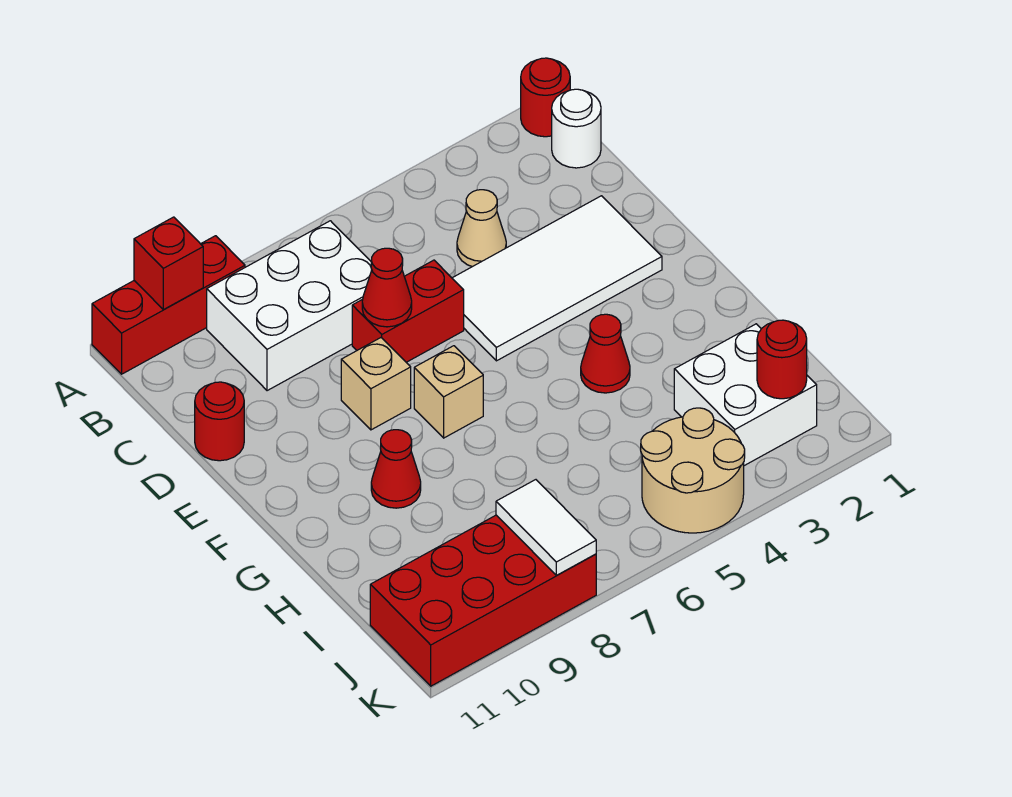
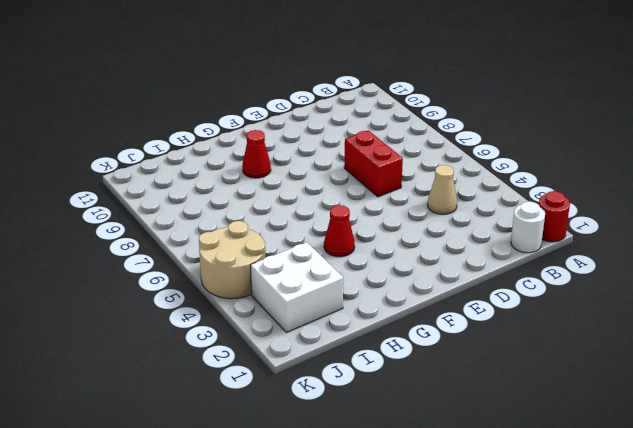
none -> red 1x3 brick [92,236,245,374]
none -> white 2x3 brick [207,221,372,391]
none -> white 2x4 tile [452,196,662,361]

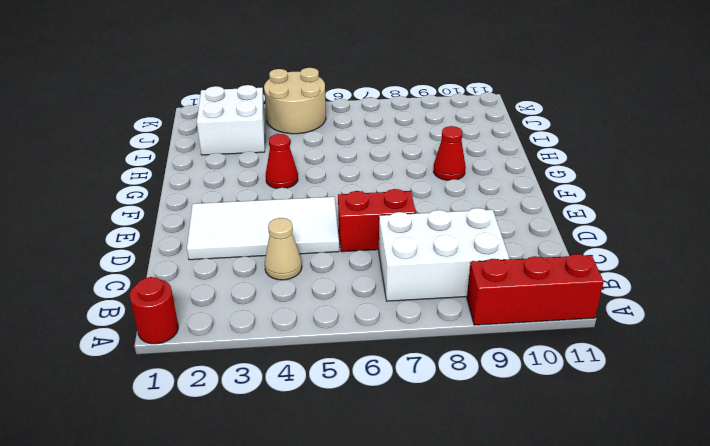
none -> white 1x1 round brick [552,89,601,168]
none -> red 1x1 round brick [195,382,244,461]
none -> tan 1x1 brick [341,338,411,430]

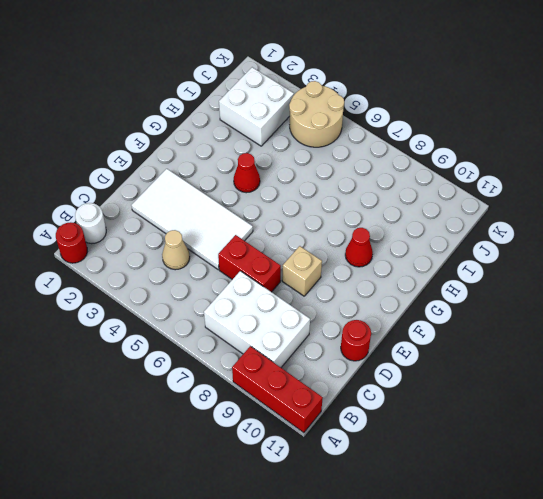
none -> tan 1x1 brick [414,346,483,438]
none -> red 2x4 brick [370,515,596,686]
none -> red 1x1 brick [134,217,203,310]

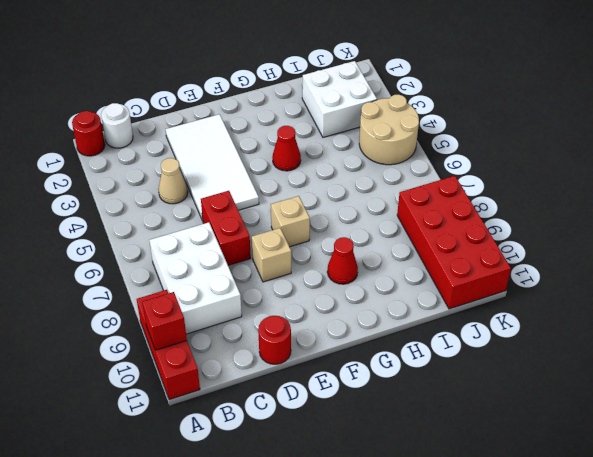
none -> red 1x1 cone [362,248,412,327]
none -> red 1x1 round brick [757,320,807,399]
none -> white 1x2 tile [496,480,596,575]

